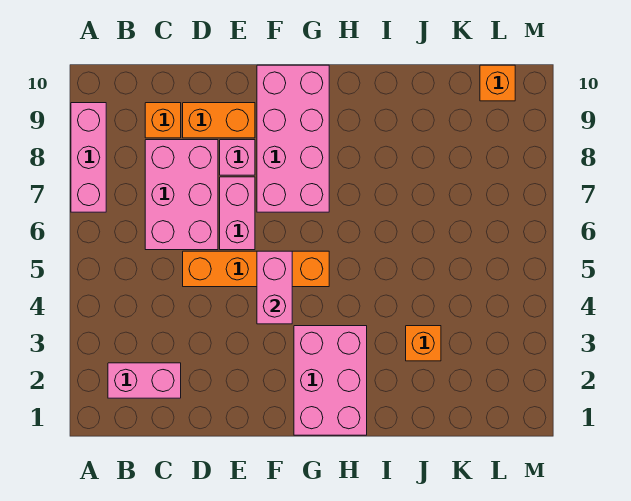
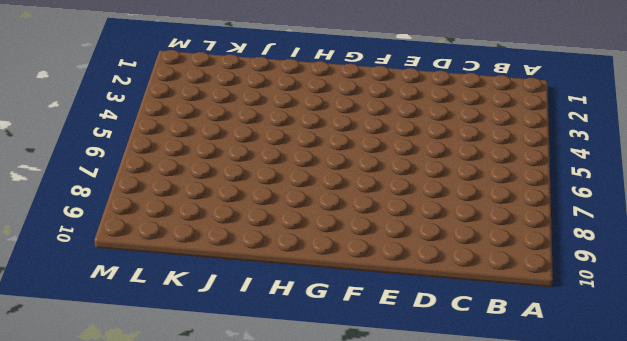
none -> pink 1x3 brick [71,103,106,212]
none -> pink 1x2 brick [108,363,181,398]
none -> pink 2x3 brick [145,140,218,250]

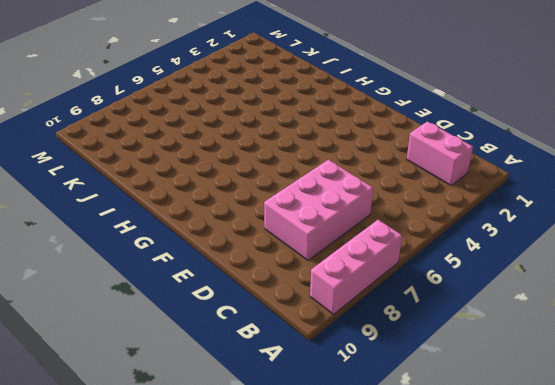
none -> orange 1x1 brick [145,103,181,138]
none -> orange 1x4 brick [183,251,329,287]
none -> orange 1x2 brick [183,103,255,138]

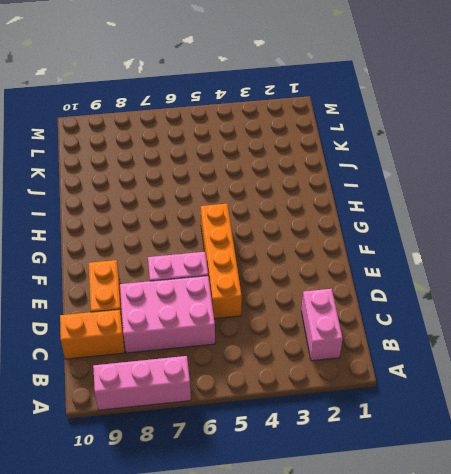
orange 1x2 brick [60,309,125,359] -> orange 1x1 brick [145,103,181,138]
none -> pink 1x1 brick [220,140,255,175]
none -> pink 2x4 brick [257,65,329,212]
none -> pink 2x3 brick [294,326,367,435]

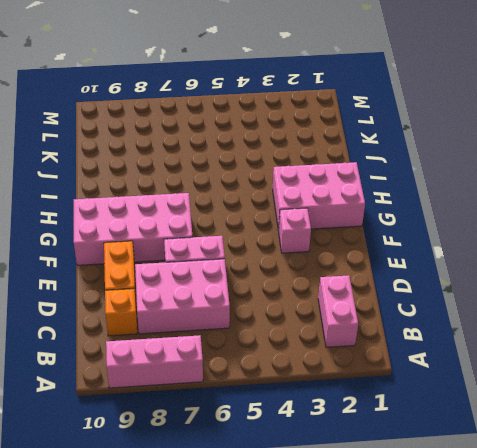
pink 1x1 brick [278,208,311,253] -> pink 1x1 brick moved to [220,140,255,175]
none -> orange 1x4 brick [183,251,329,287]
none -> orange 1x1 brick [406,326,441,361]
none -> orange 1x1 brick [480,65,515,101]

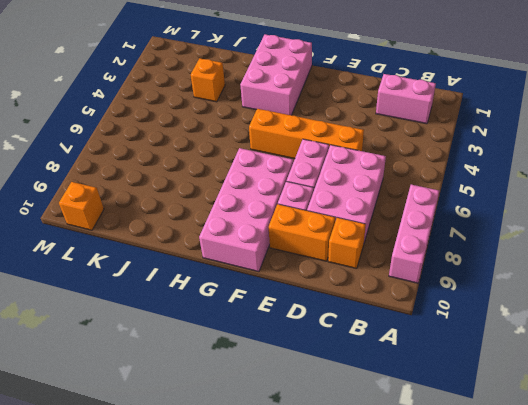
none -> pink 1x2 brick [257,251,292,324]

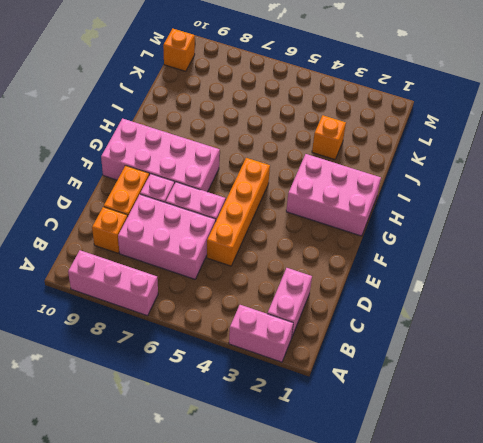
pink 1x2 brick [229,305,293,362] -> pink 1x2 brick moved to [257,251,292,324]

